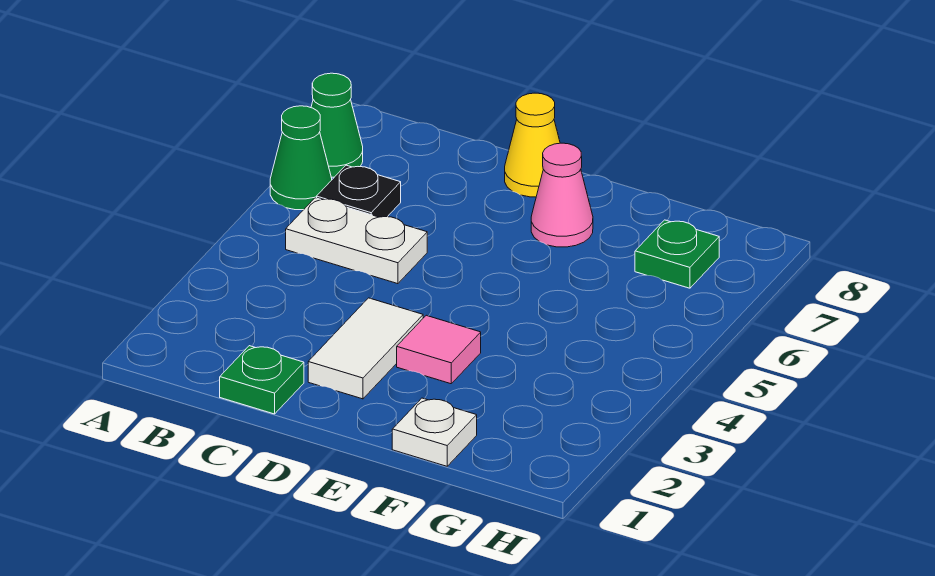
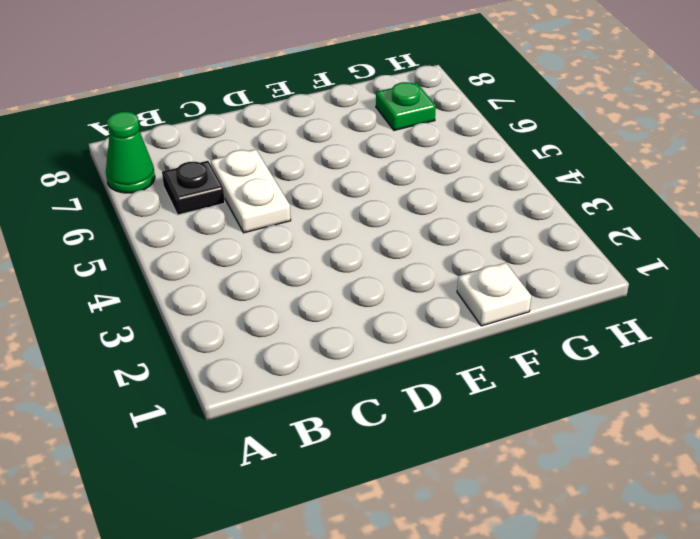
white 1x2 plate [211,149,291,233] -> white 1x2 plate turned to [286,198,427,284]
none -> green 1x1 cone [270,106,332,210]
none -> green 1x1 plate [220,346,304,414]

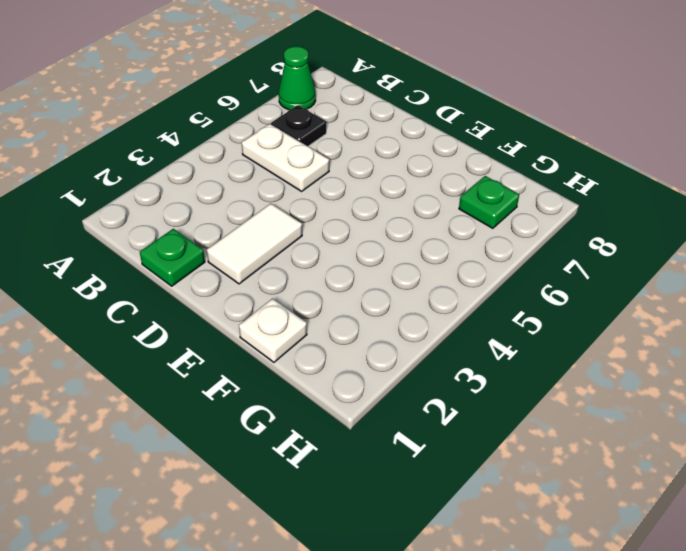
none -> green 1x1 cone [270,106,332,210]
none -> yellow 1x1 cone [505,93,560,197]

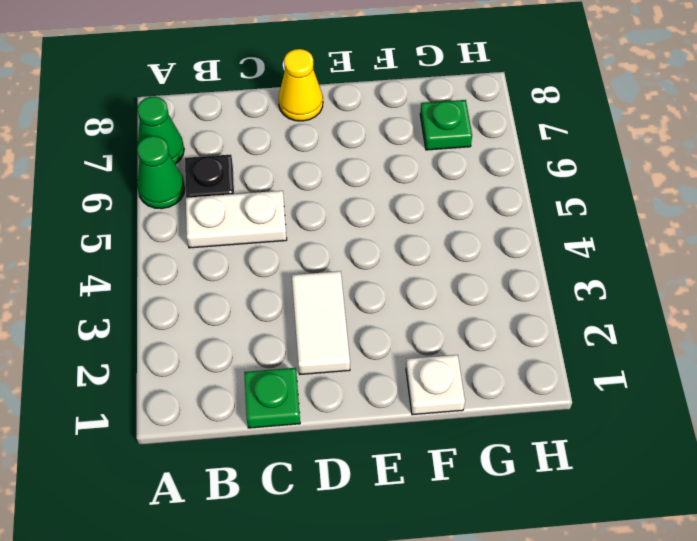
none -> pink 1x1 tile [397,315,481,384]
none -> pink 1x1 cone [531,143,593,247]

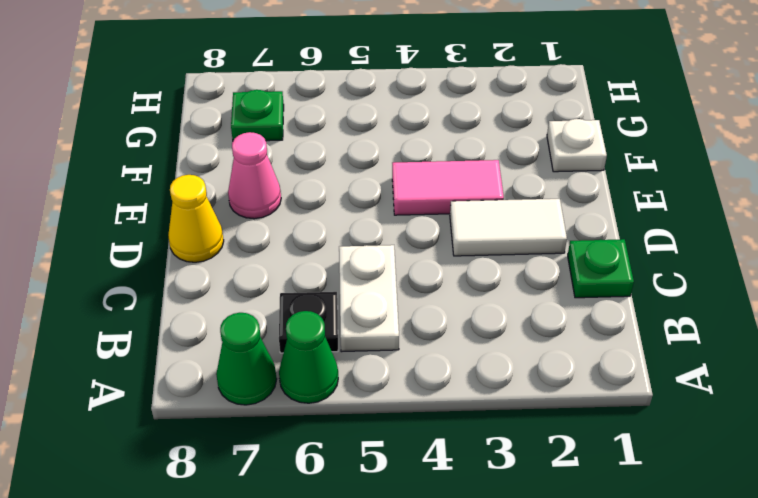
pink 1x2 tile [392,160,504,215] -> pink 1x1 tile [397,315,481,384]

